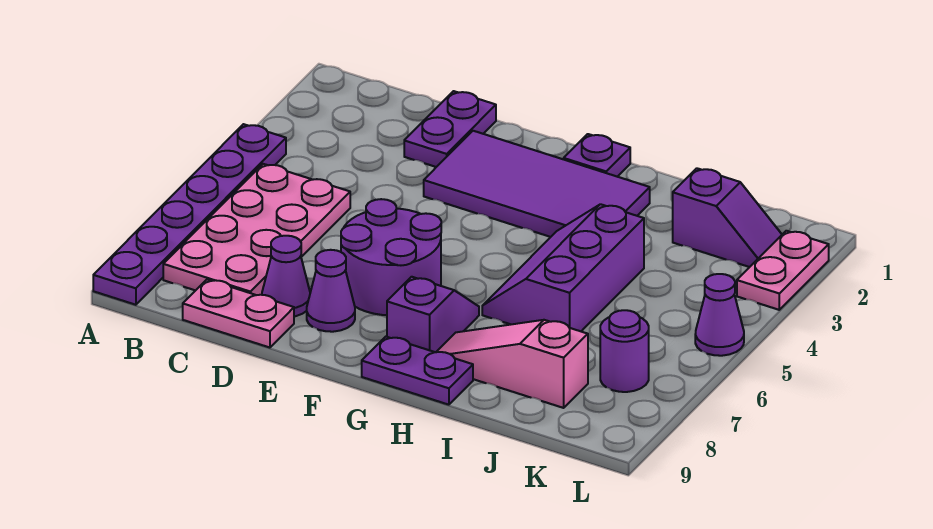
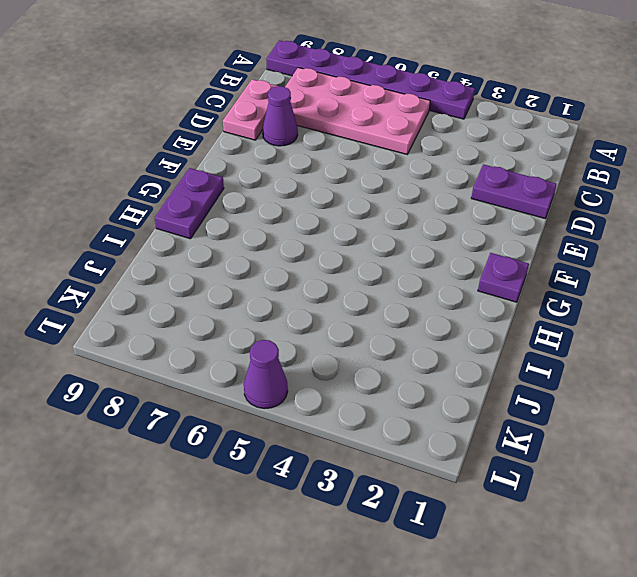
none -> purple 2x4 tile [424,131,650,237]
none -> purple 2x2 round brick [341,199,441,315]
none -> purple 1x1 cone [307,250,355,332]

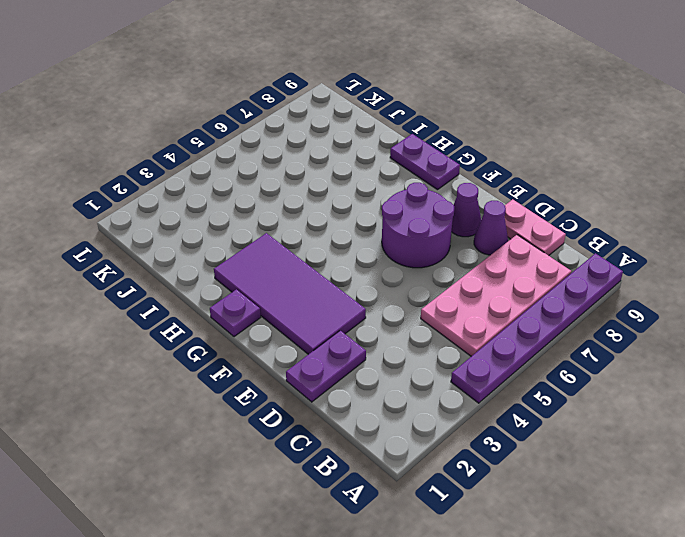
none -> purple 1x2 slope [387,277,479,352]
none -> purple 2x3 slope [482,204,644,331]
none -> pink 1x3 slope [437,320,588,408]

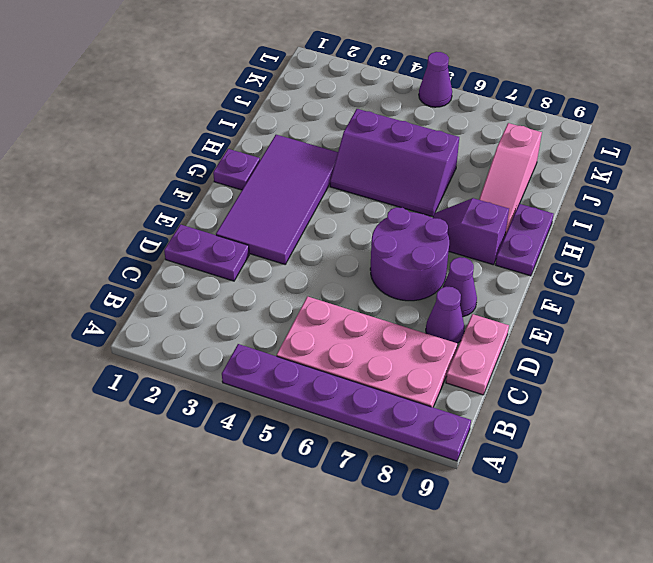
none -> purple 1x2 slope [673,168,782,267]
none -> purple 1x1 round brick [600,310,649,392]
none -> pink 1x2 plate [737,231,829,310]

